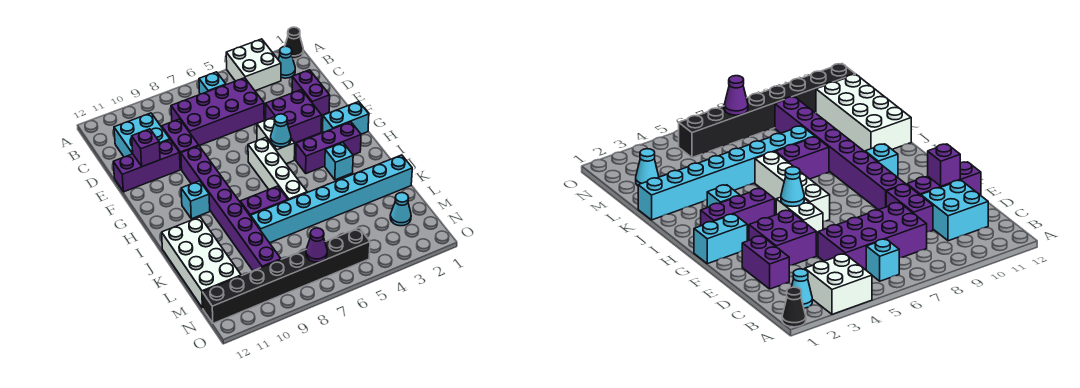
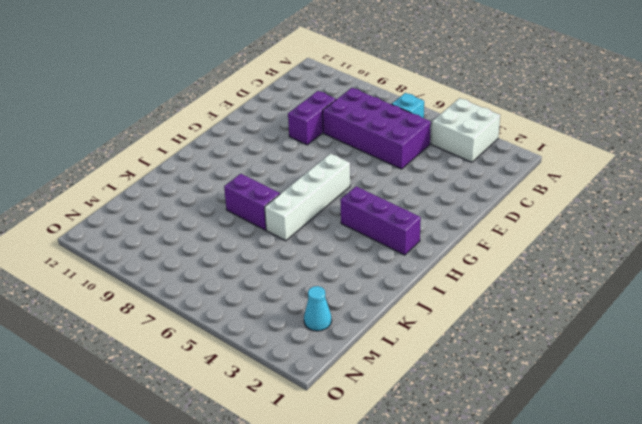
none -> black 1x1 cone [285,27,303,59]
none -> cyan 1x1 cone [278,46,295,78]
none -> cyan 2x2 brick [114,113,170,157]

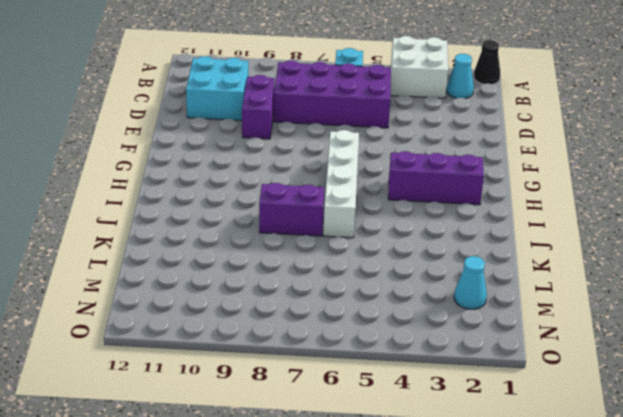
none -> purple 1x2 brick [292,70,330,115]
none -> purple 2x2 brick [266,90,322,143]
none -> purple 1x3 brick [113,140,180,192]

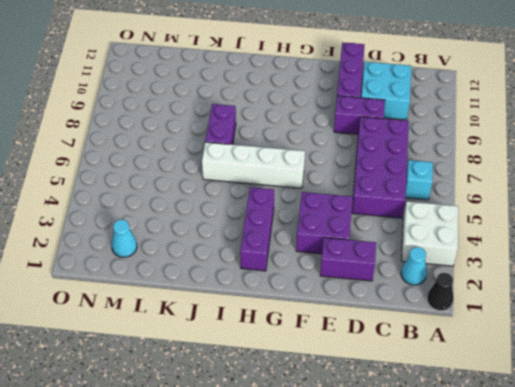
none -> white 1x2 brick [257,117,295,164]
none -> purple 1x8 brick [181,146,281,271]
none -> cyan 1x2 brick [323,102,369,134]

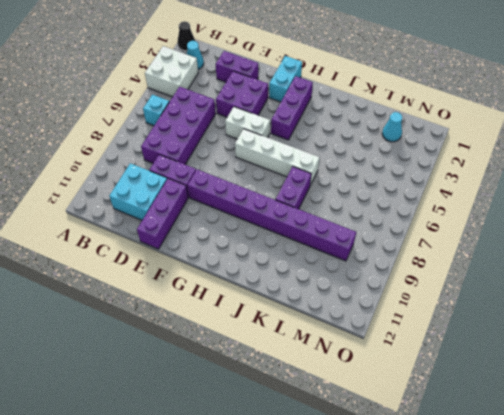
none -> cyan 1x1 brick [181,181,210,219]
none -> cyan 1x1 brick [325,143,353,180]
none -> white 2x4 brick [162,217,241,308]

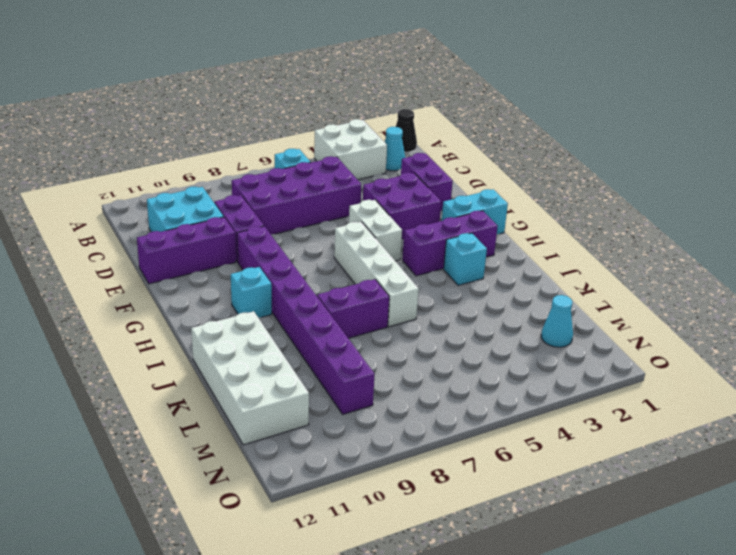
none -> cyan 1x8 brick [251,155,412,243]
none -> black 1x8 brick [202,228,370,323]
none -> purple 1x1 brick [132,129,160,167]

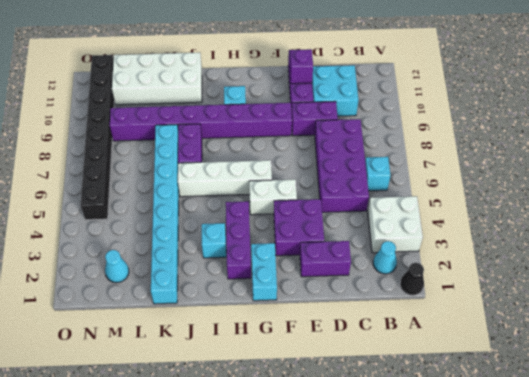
none -> cyan 1x1 cone [271,114,291,147]
none -> purple 1x1 cone [306,228,327,262]

